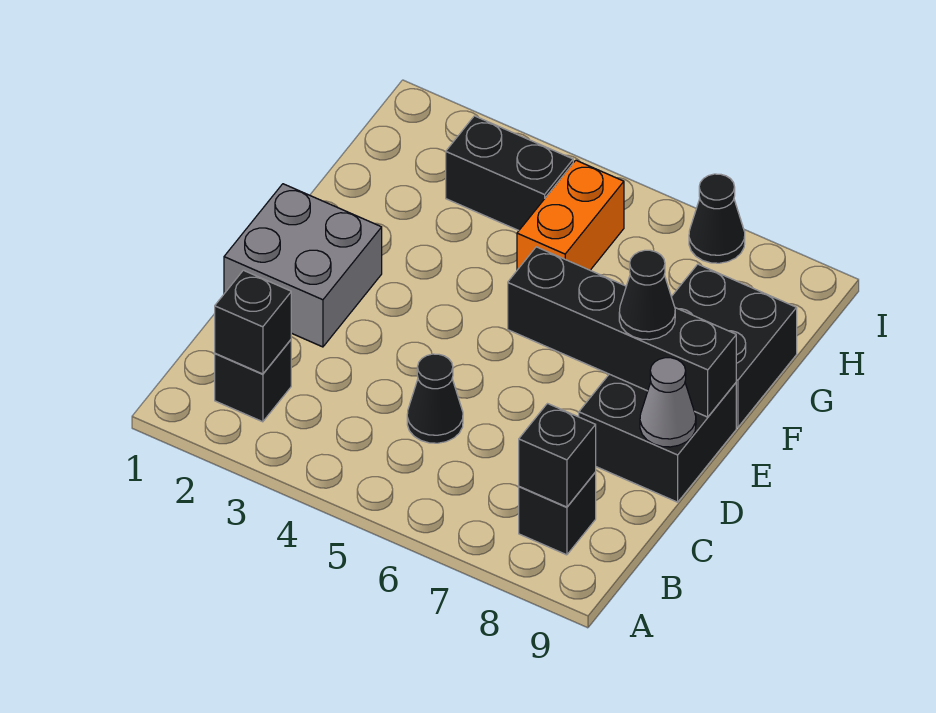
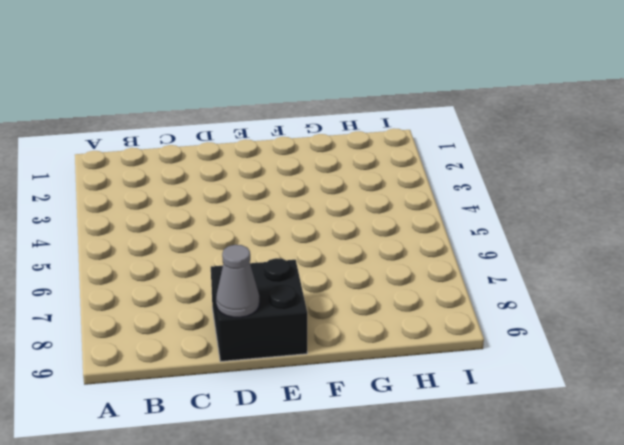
none -> black 1x1 brick [215,340,291,422]
none -> black 1x1 brick [519,472,596,555]
none -> black 1x1 cone [407,354,463,443]

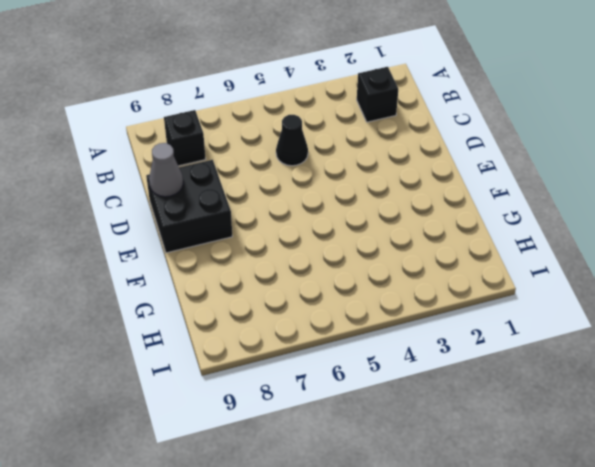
none -> grey 2x2 brick [224,184,382,347]
none -> black 2x2 brick [671,264,797,427]
none -> orange 1x2 brick [517,160,624,270]

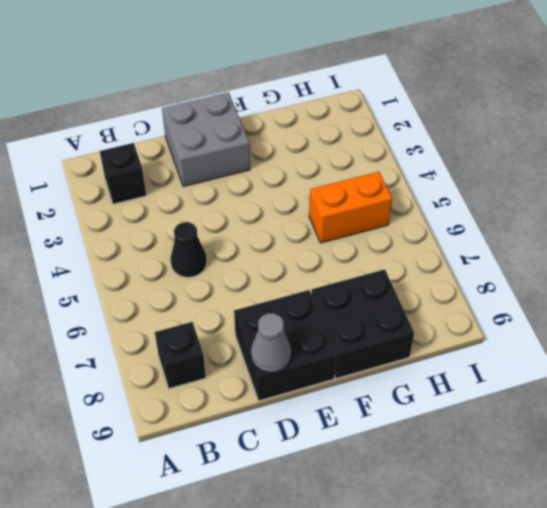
none -> black 1x2 brick [446,116,573,230]
none -> black 1x1 cone [689,174,745,263]
none -> black 1x1 brick [215,270,291,374]

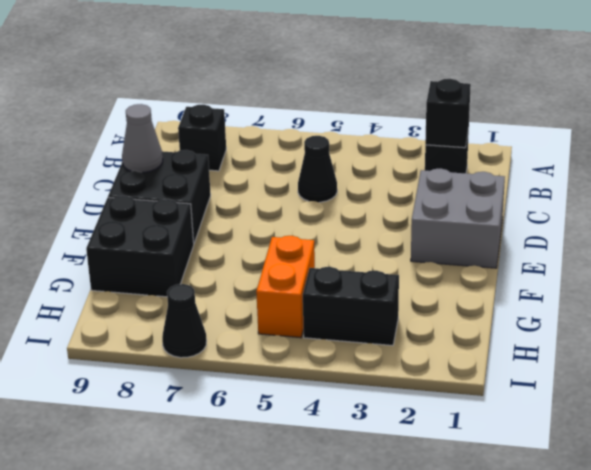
none -> black 1x1 brick [519,404,596,507]
none -> black 1x4 brick [508,247,736,417]
none -> black 1x1 cone [619,250,675,340]

